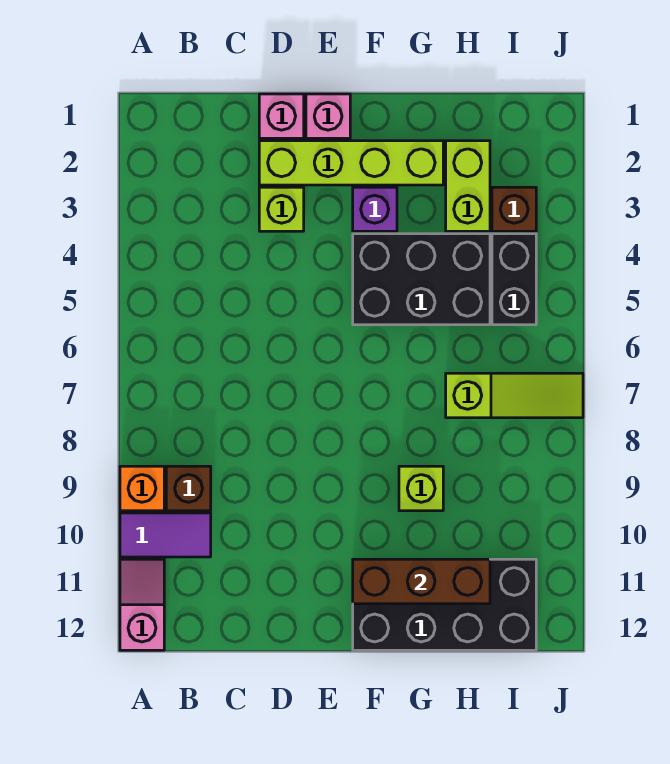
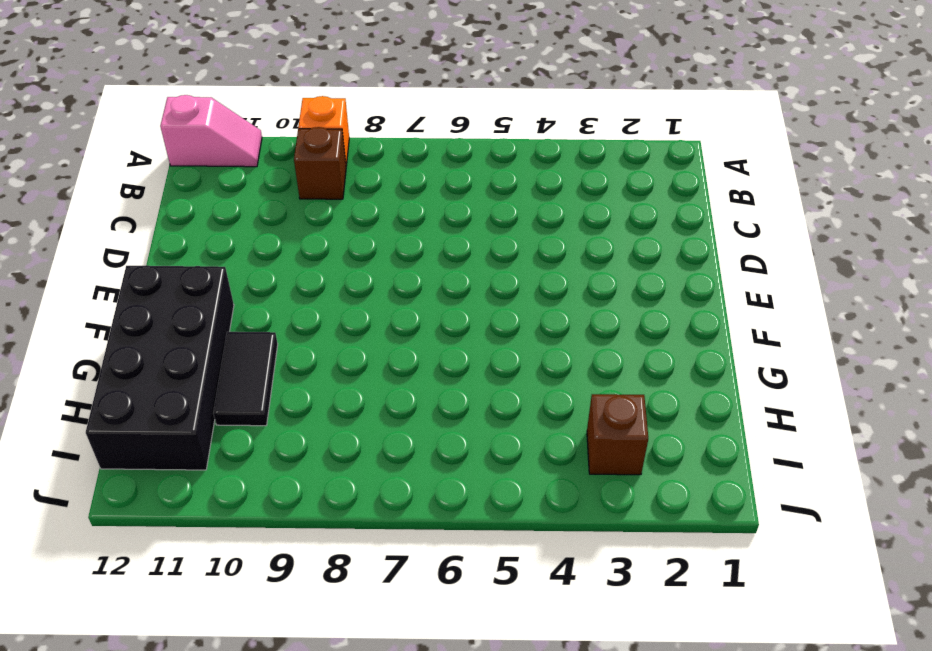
black 1x2 tile [213,332,278,426] -> none
none -> purple 1x2 tile [120,513,211,557]
none -> pink 1x1 brick [259,94,304,138]
none -> lime 1x4 brick [259,141,443,185]

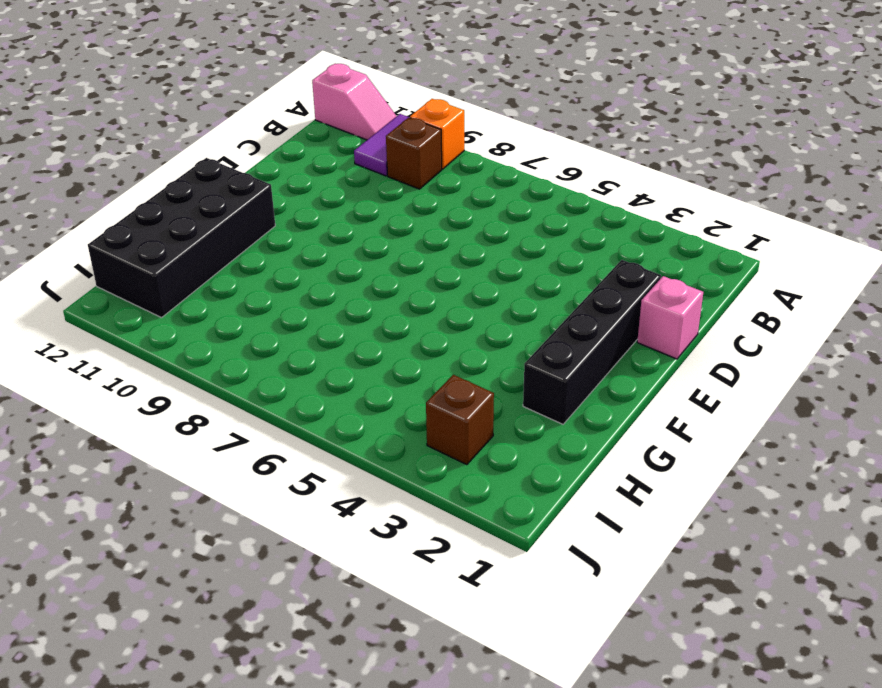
black 1x4 brick [523,260,661,424] -> lime 1x4 brick [259,141,443,185]
none -> lime 1x1 brick [259,187,304,231]
none -> pink 1x1 brick [306,94,350,138]
none -> purple 1x1 brick [353,187,397,231]

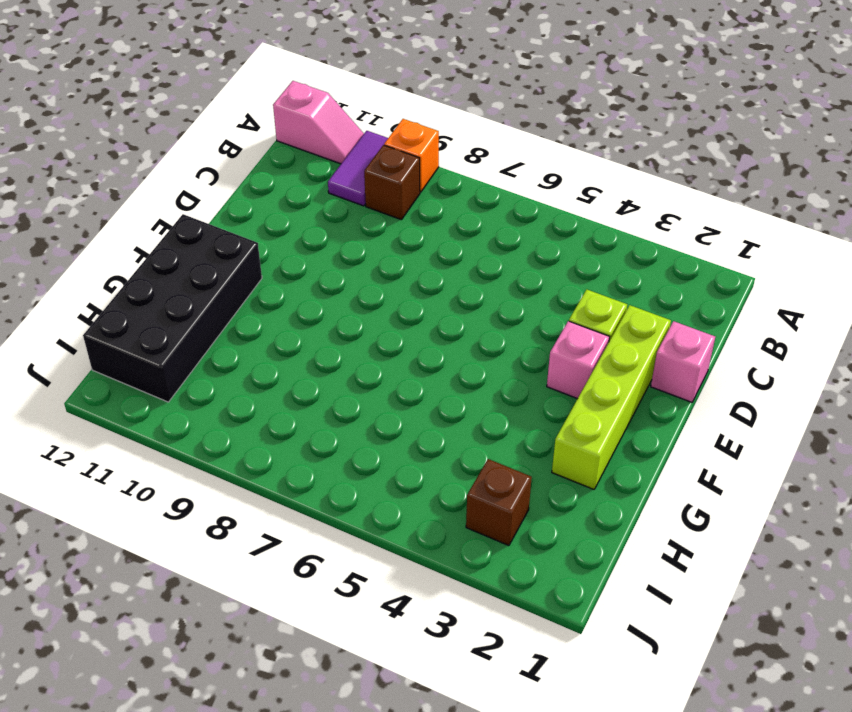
pink 1x1 brick [547,321,609,399] -> pink 1x1 brick moved to [306,94,350,138]
none -> purple 1x1 brick [353,187,397,231]
none -> black 2x3 brick [353,234,490,325]
none -> lime 1x1 brick [399,466,443,511]

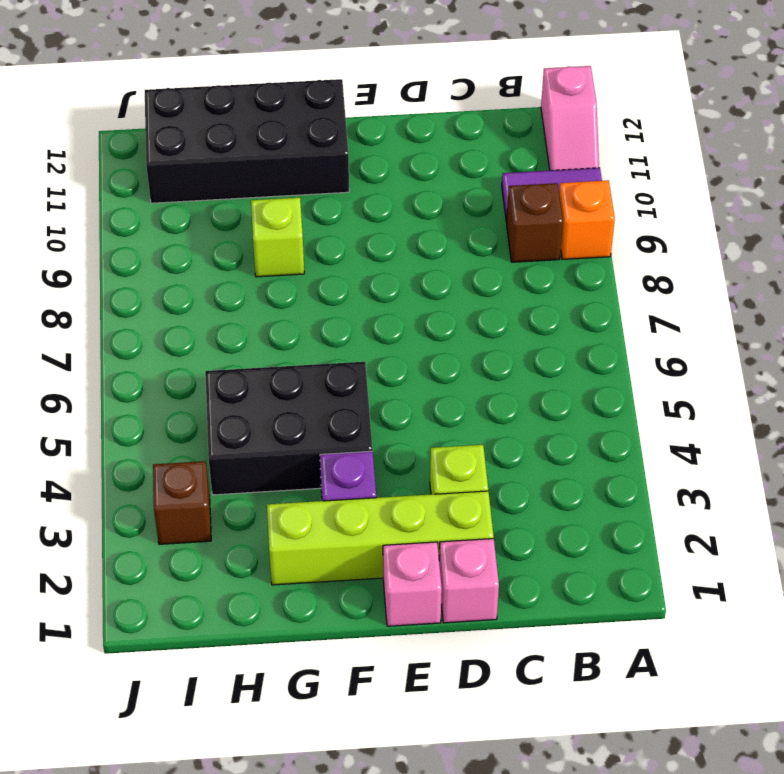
none -> lime 1x2 brick [446,141,490,231]
none -> lime 1x3 slope [446,373,583,418]
none -> black 1x2 brick [492,234,536,325]

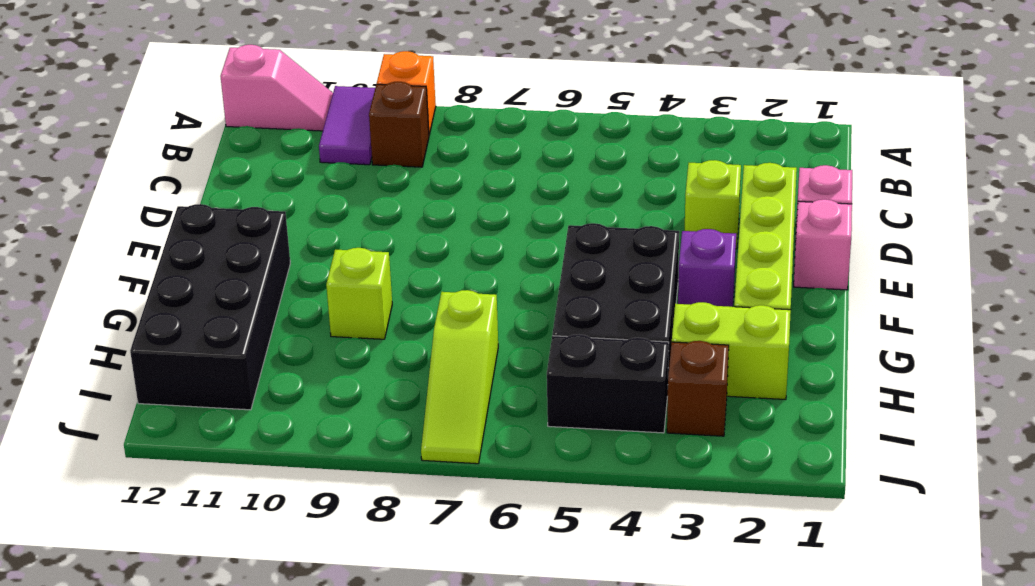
none -> brown 1x3 brick [353,559,490,604]

